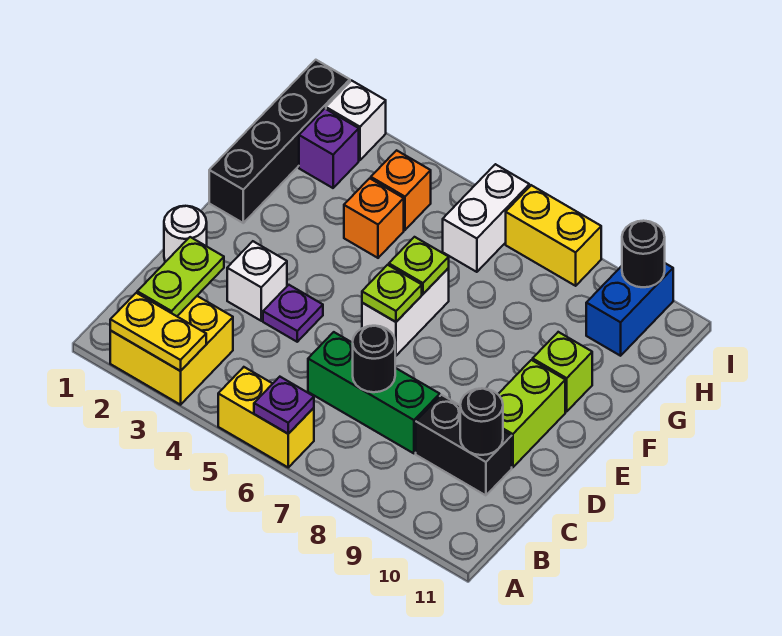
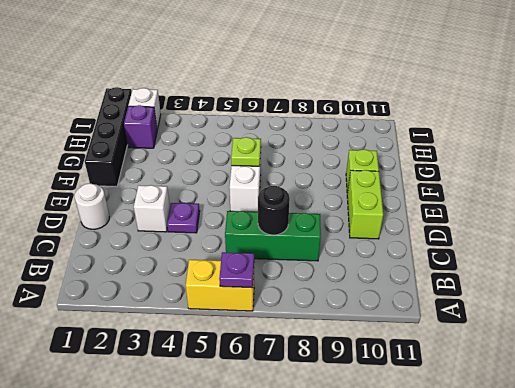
none -> yellow 2x2 brick [110,296,233,405]
none -> black 1x2 brick [416,395,512,495]
none -> orange 1x1 brick [344,178,404,258]

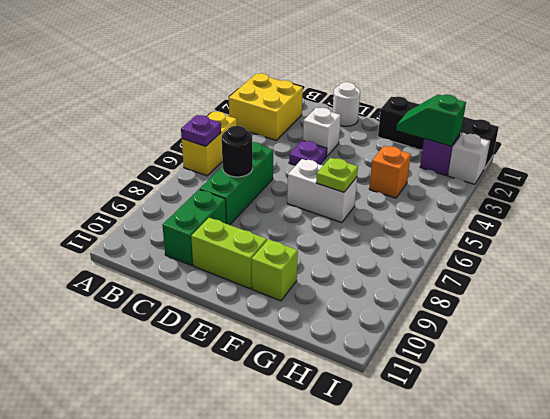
green 1x2 brick [162,189,226,266] -> black 1x2 brick [416,395,512,495]
green 1x2 slope [396,95,466,146] -> none
none -> orange 1x1 brick [371,150,431,230]
none -> white 1x2 brick [443,164,529,272]
none -> blue 1x2 brick [586,263,673,356]

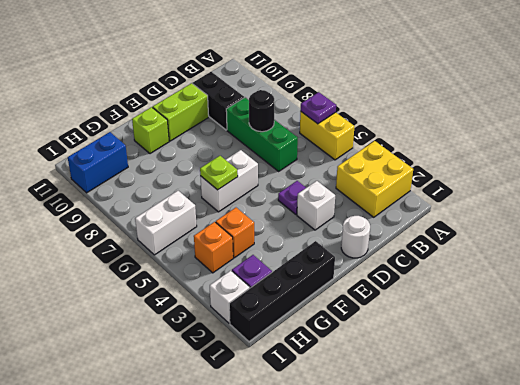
none -> yellow 1x2 brick [506,185,601,286]
none -> yellow 1x2 plate [110,293,206,371]
none -> lime 1x2 plate [137,237,224,316]

